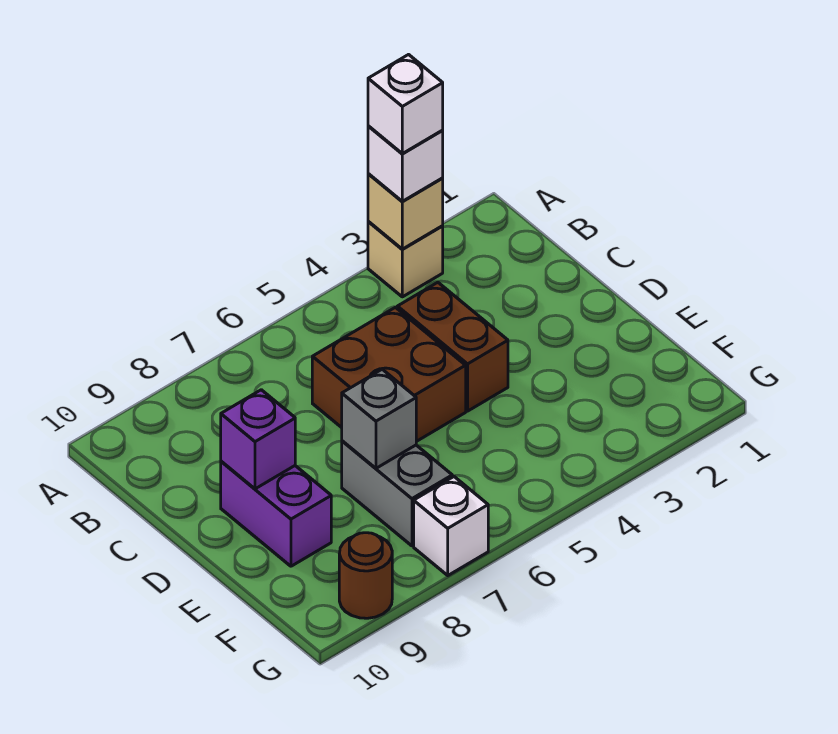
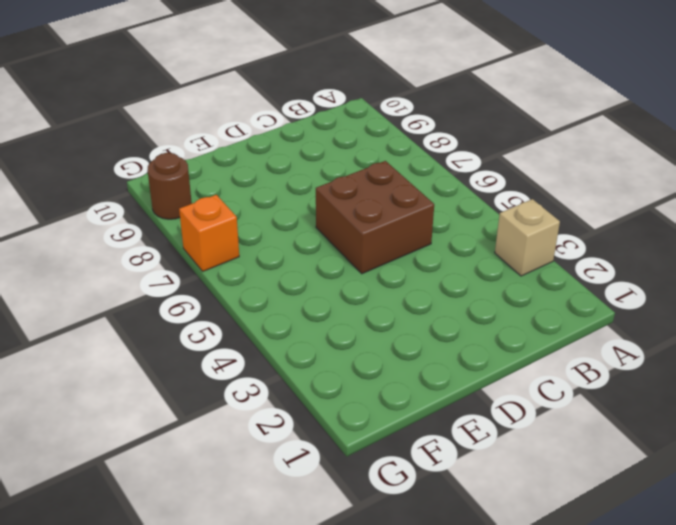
orange 1x1 brick [179,195,239,271] -> white 1x1 brick [414,477,488,575]
none -> brown 1x2 brick [397,282,508,411]
none -> purple 1x2 brick [221,461,331,566]
none -> grey 1x2 brick [342,441,452,546]

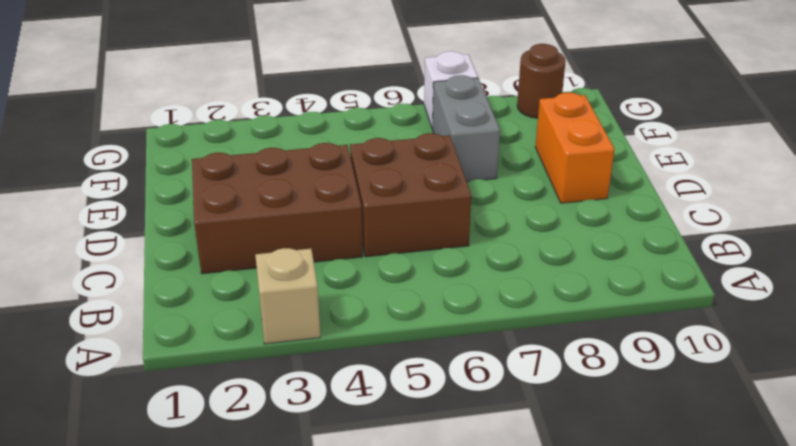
brown 2x3 brick [192,143,363,274] -> brown 1x2 brick [397,282,508,411]
orange 1x2 brick [535,93,615,203] -> purple 1x2 brick [221,461,331,566]
none -> tan 1x1 brick [368,174,443,249]
none -> purple 1x1 brick [221,390,295,489]
none -> grey 1x1 brick [342,369,416,468]

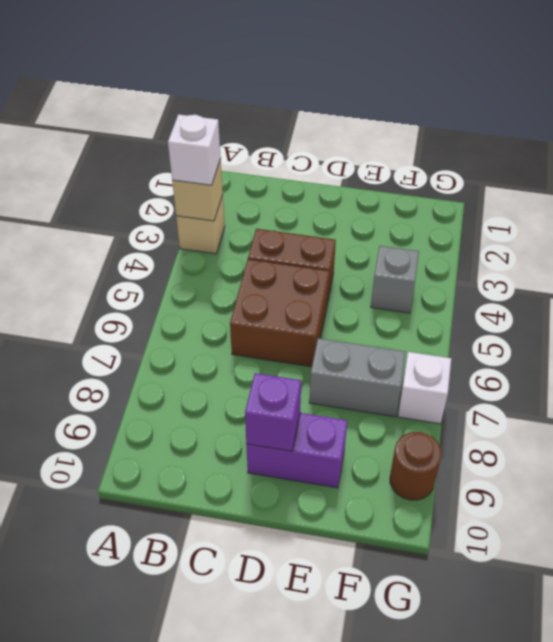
grey 1x1 brick [371,246,419,313] -> grey 1x1 brick moved to [342,369,416,468]
none -> white 1x1 brick [368,55,443,154]

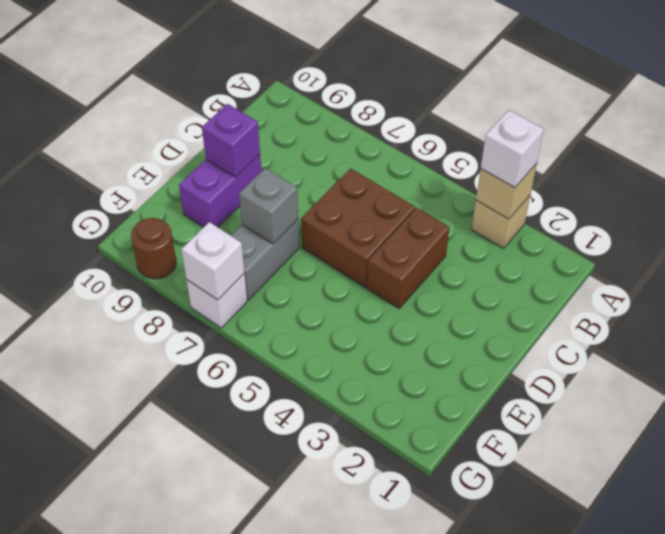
white 1x1 brick [181,222,244,300] -> white 1x1 brick moved to [368,55,443,154]

